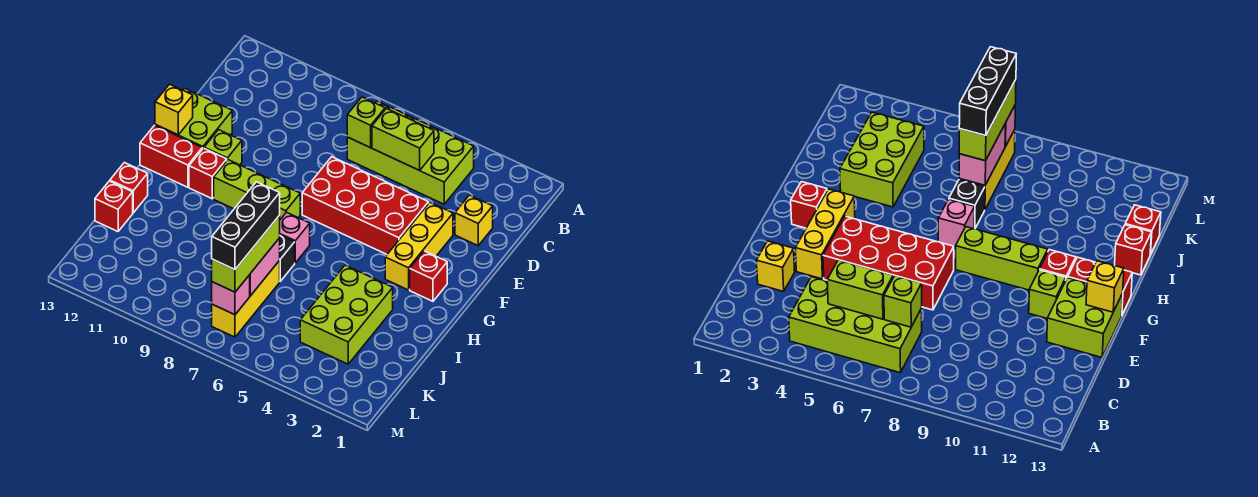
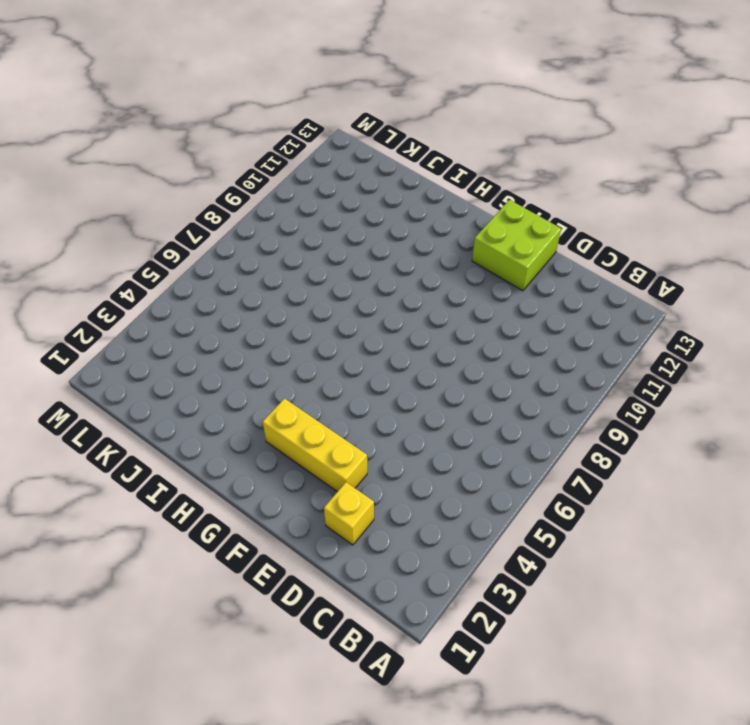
none -> lime 2x4 brick [347,101,474,204]
none -> red 2x4 brick [302,157,429,254]
none -> lime 1x1 brick [204,130,242,165]

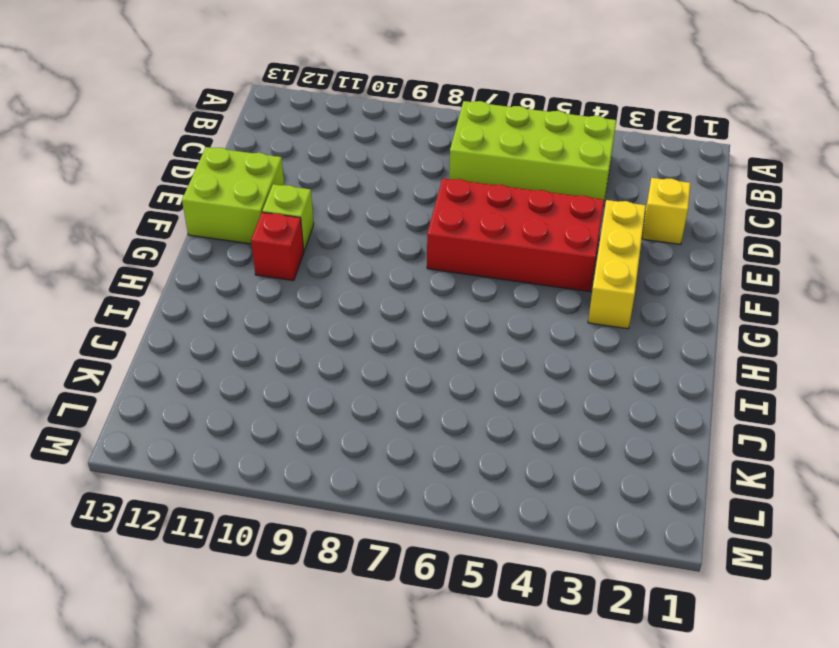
none -> red 1x1 brick [410,251,447,301]
none -> lime 1x3 brick [214,160,300,220]
none -> red 1x2 brick [140,125,202,187]

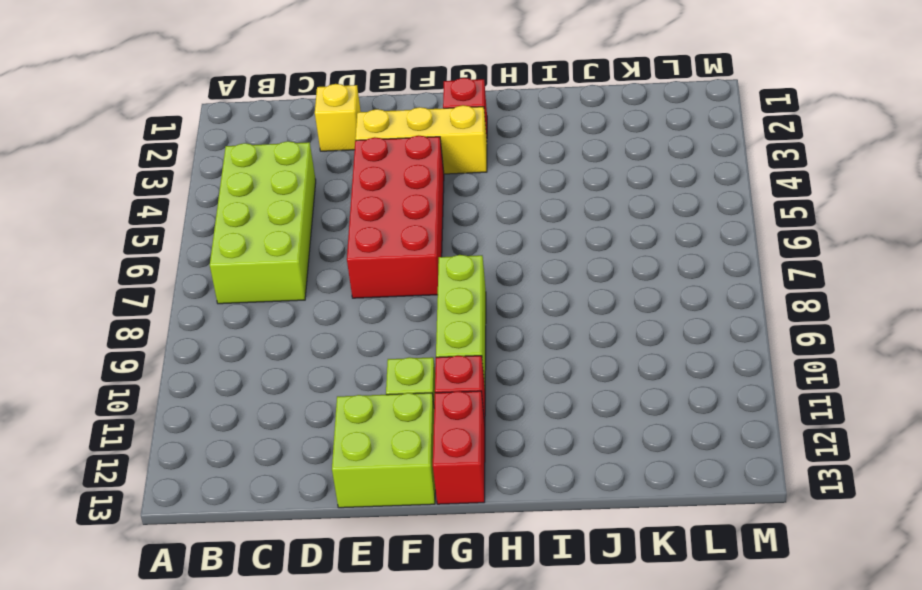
none -> pink 1x1 brick [280,212,310,263]
none -> lime 2x3 brick [300,265,393,364]
none -> black 1x1 brick [279,235,295,281]

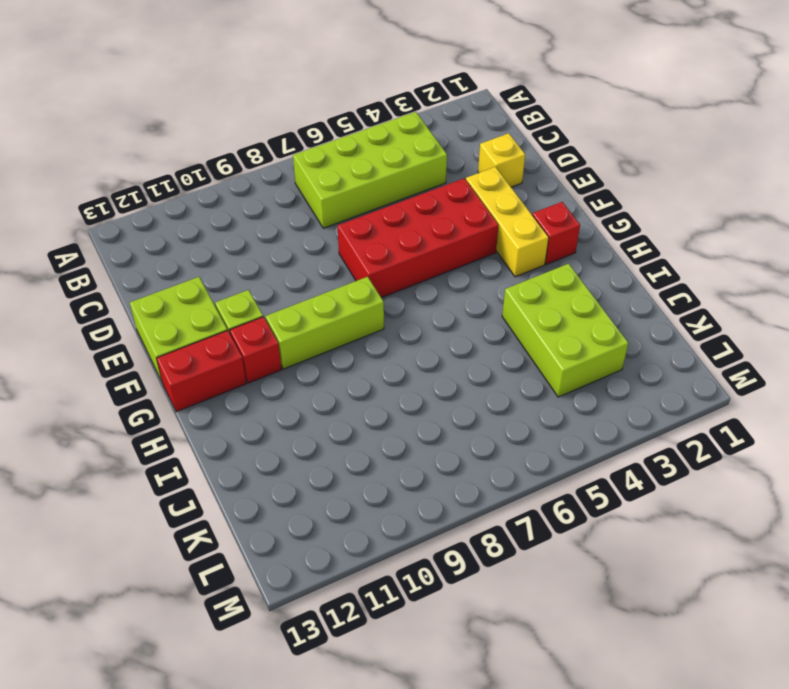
none -> pink 1x1 brick [280,212,310,263]
none -> black 1x1 brick [279,235,295,281]
none -> red 1x1 brick [110,163,148,213]

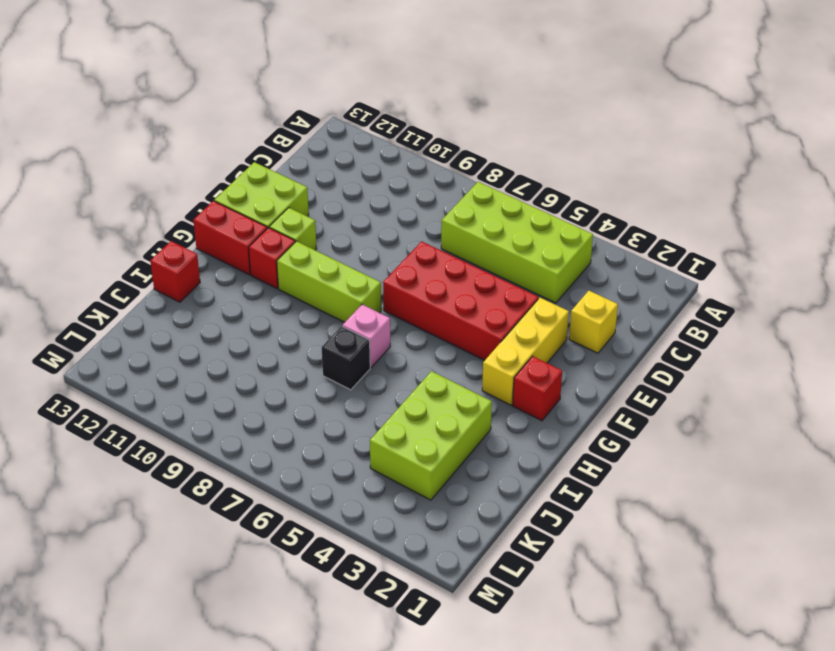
none -> yellow 1x3 brick [212,261,280,337]
none -> red 1x1 brick [95,181,133,231]
none -> lime 1x2 brick [372,108,434,170]

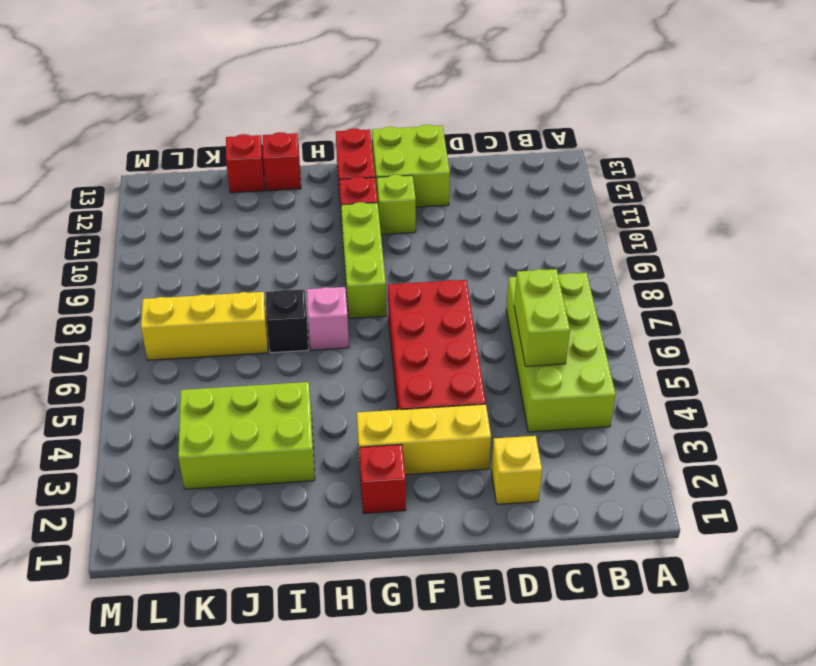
none -> lime 1x1 brick [347,97,385,148]
none -> yellow 1x1 brick [155,84,193,135]
none -> pink 1x2 brick [250,238,280,296]

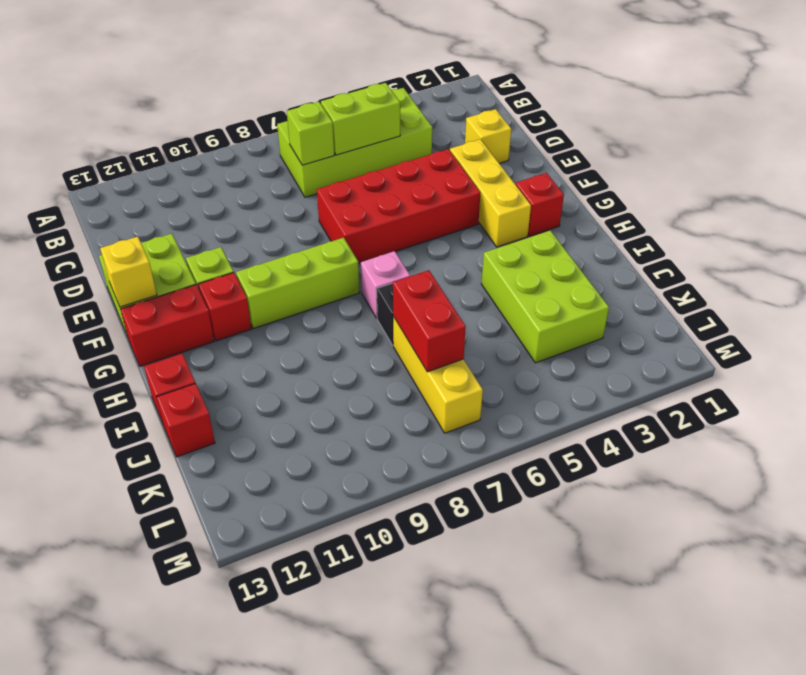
red 1x2 brick [393,270,466,372] -> pink 1x2 brick [250,238,280,296]
none -> pink 1x1 brick [212,275,250,315]
none -> lime 1x3 brick [212,215,280,292]
none -> black 1x3 brick [212,182,280,270]

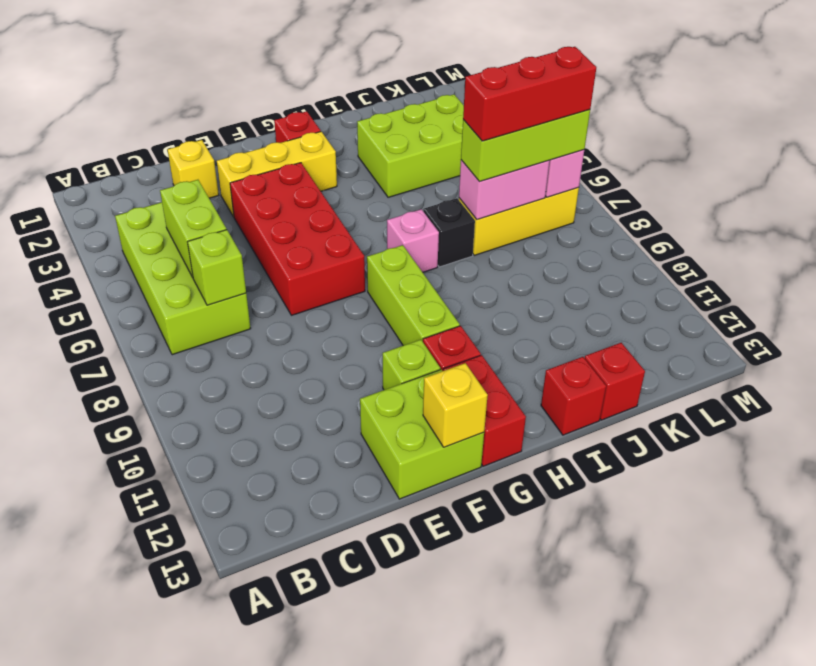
red 1x3 brick [463,47,596,141] -> black 1x3 brick [212,182,280,270]

